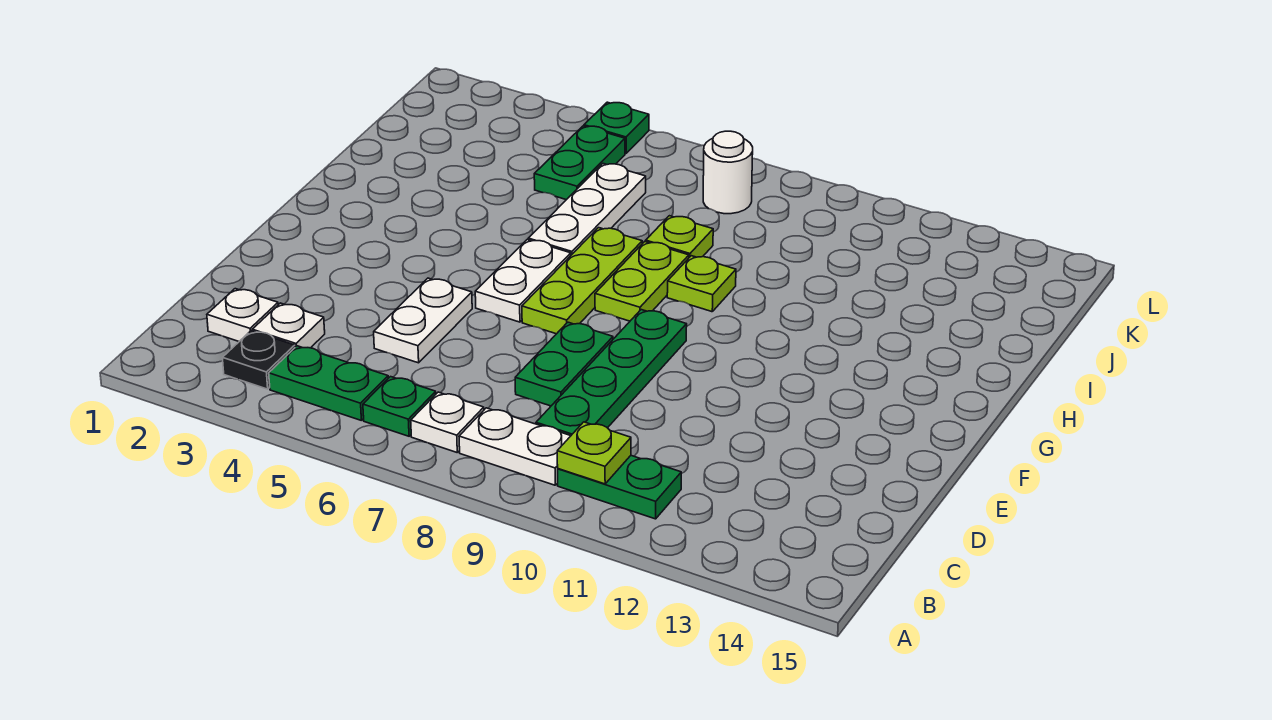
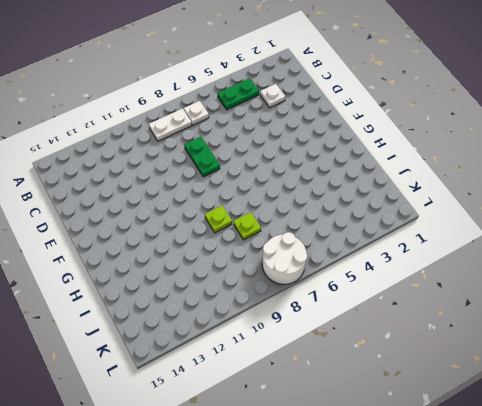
white 2x2 round brick [262,232,307,284] -> white 1x1 round brick [703,131,753,214]
none -> black 1x1 plate [223,331,295,389]
none -> green 1x1 plate [363,377,436,436]
none -> green 1x2 plate [558,456,681,519]

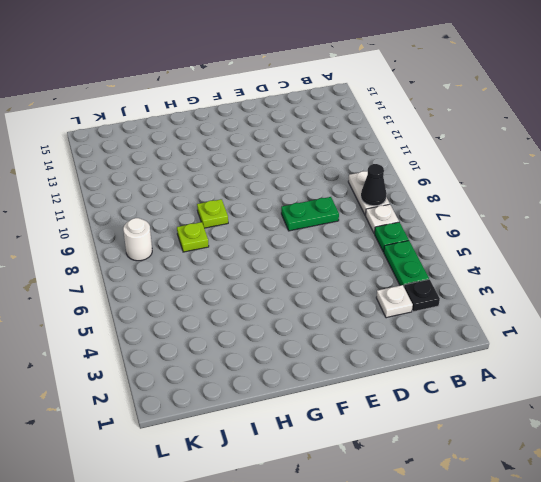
black 1x1 cone [361,164,387,206] -> none
none -> green 1x2 plate [558,456,681,519]
none -> white 1x1 plate [207,289,278,341]
none -> green 1x4 plate [536,310,687,436]

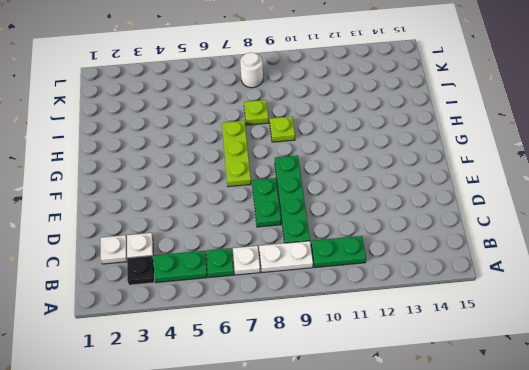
none -> white 1x2 plate [374,278,472,363]
none -> white 1x2 plate [475,240,571,322]
none -> lime 1x2 plate [595,242,689,321]

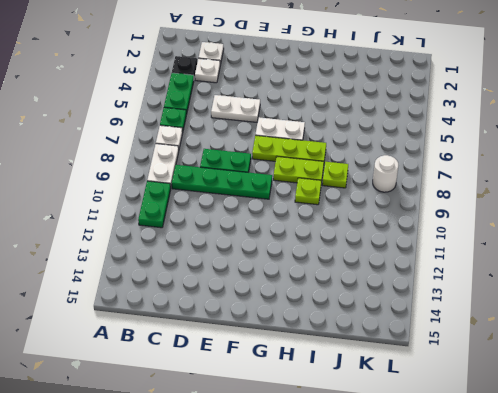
none -> white 1x3 plate [528,164,646,255]
none -> green 1x2 plate [534,126,625,200]
none -> green 1x1 plate [584,102,649,153]

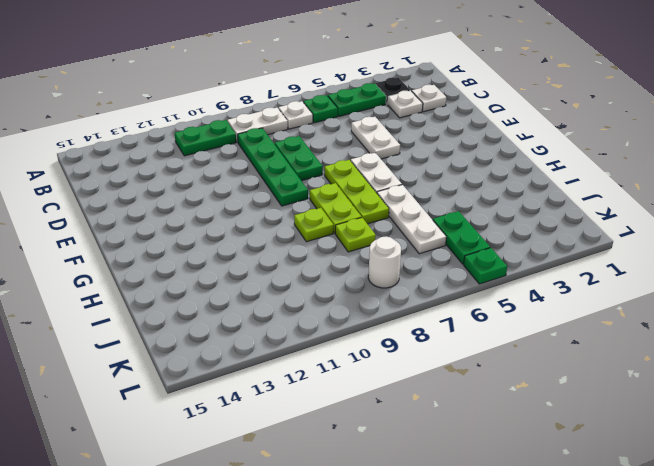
none -> lime 1x1 plate [557,422,631,484]

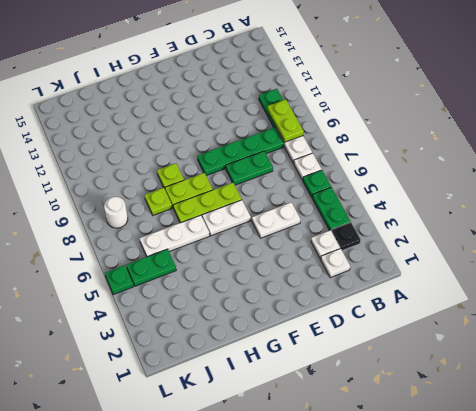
lime 1x2 plate [268,99,304,142] -> lime 1x1 plate [557,422,631,484]

